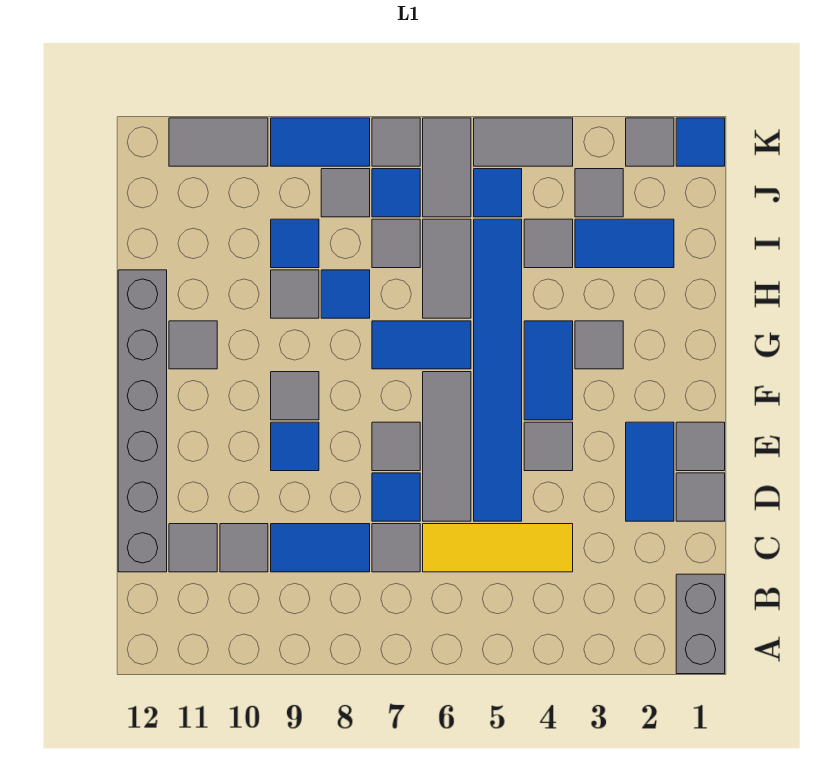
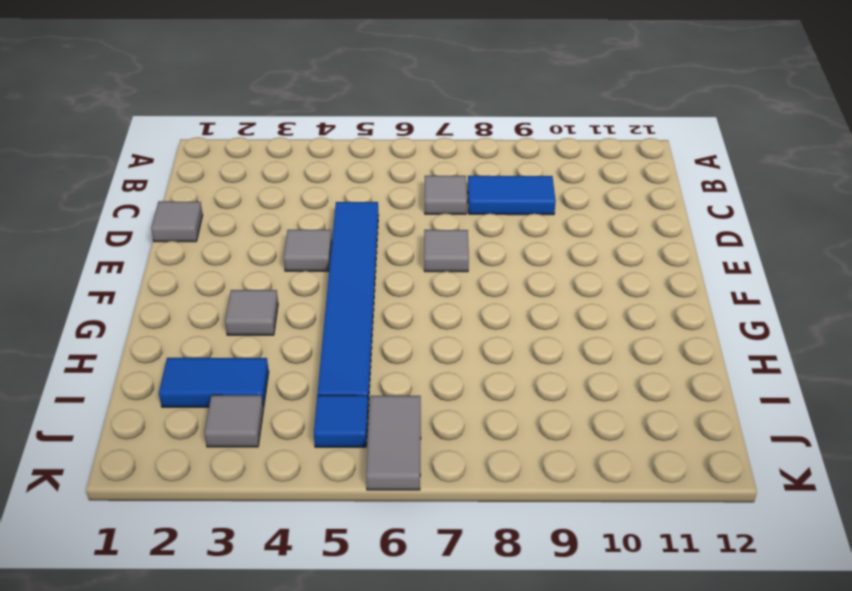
none -> grey 1x2 brick [676,574,725,674]
none -> yellow 1x3 tile [423,524,573,572]
none -> grey 1x1 tile [220,524,268,572]
none -> grey 1x1 tile [169,524,217,572]

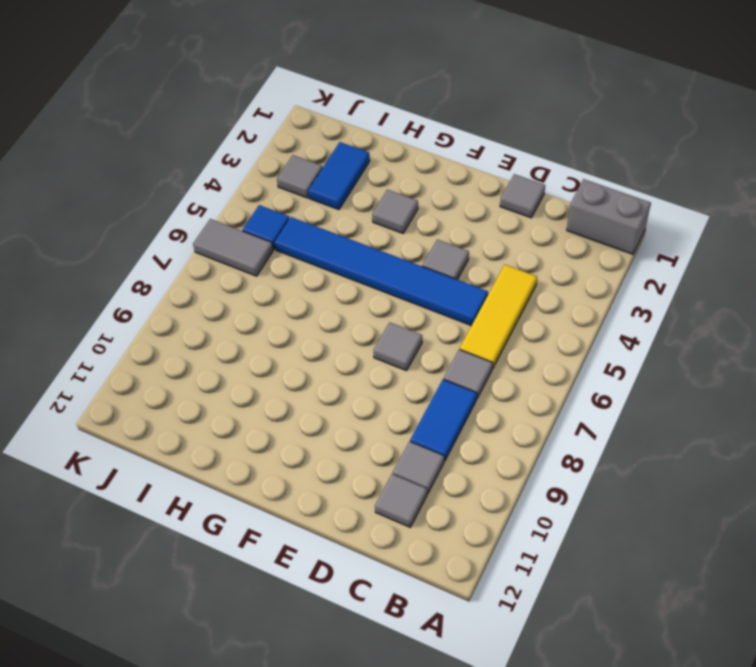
none -> grey 1x6 brick [118,270,167,572]
none -> blue 1x2 tile [626,422,674,521]
none -> grey 1x3 tile [423,372,471,521]
none -> blue 1x1 tile [372,473,420,521]

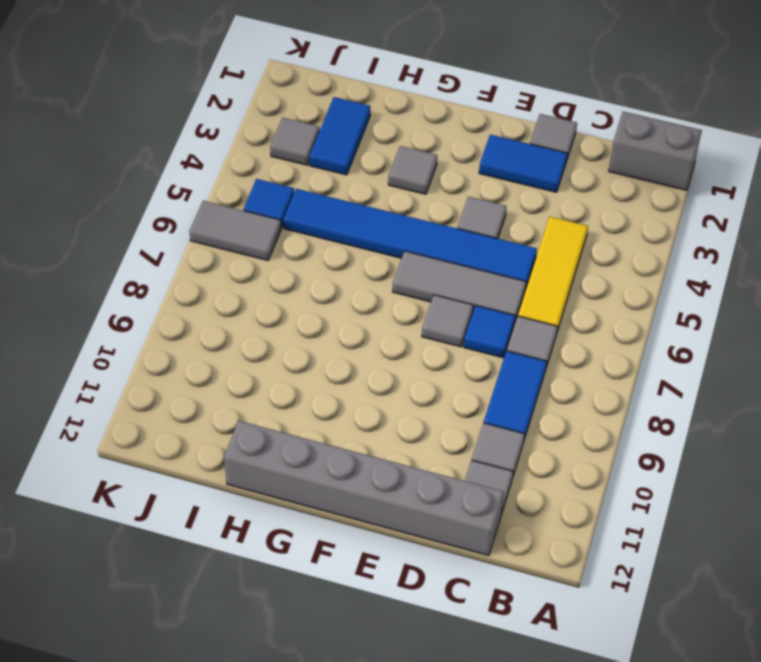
none -> grey 1x1 tile [676,422,725,471]
none -> blue 1x1 tile [271,422,319,471]
none -> blue 1x2 tile [524,321,573,420]
none -> grey 1x1 tile [271,372,319,420]

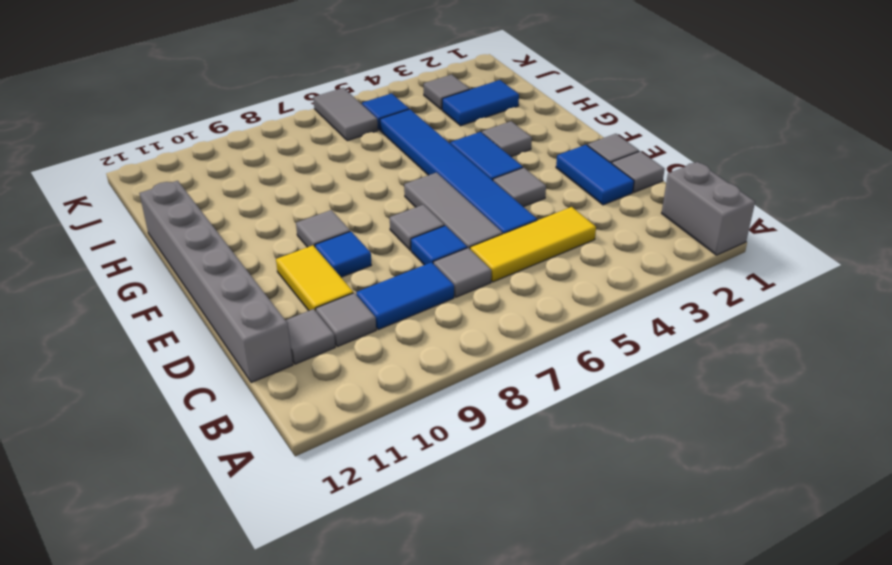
yellow 1x2 tile [276,245,353,311] -> none
none -> blue 1x2 tile [372,321,471,369]
none -> grey 1x1 tile [169,321,217,369]
none -> grey 1x2 tile [423,219,471,318]
none -> blue 1x1 tile [321,270,370,318]

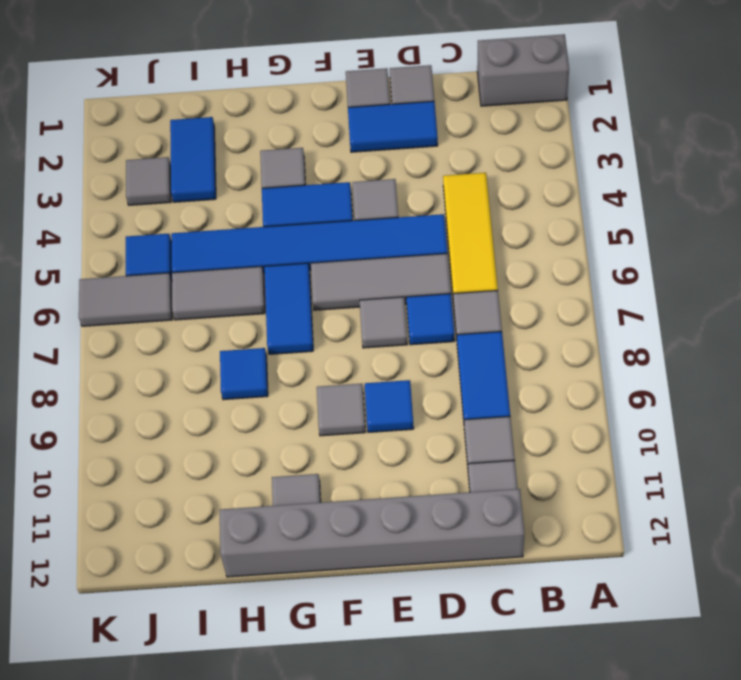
none -> grey 1x1 tile [271,270,319,318]
none -> grey 1x1 tile [524,219,573,268]
none -> grey 1x1 tile [372,219,420,268]
none -> blue 1x1 tile [271,219,319,268]

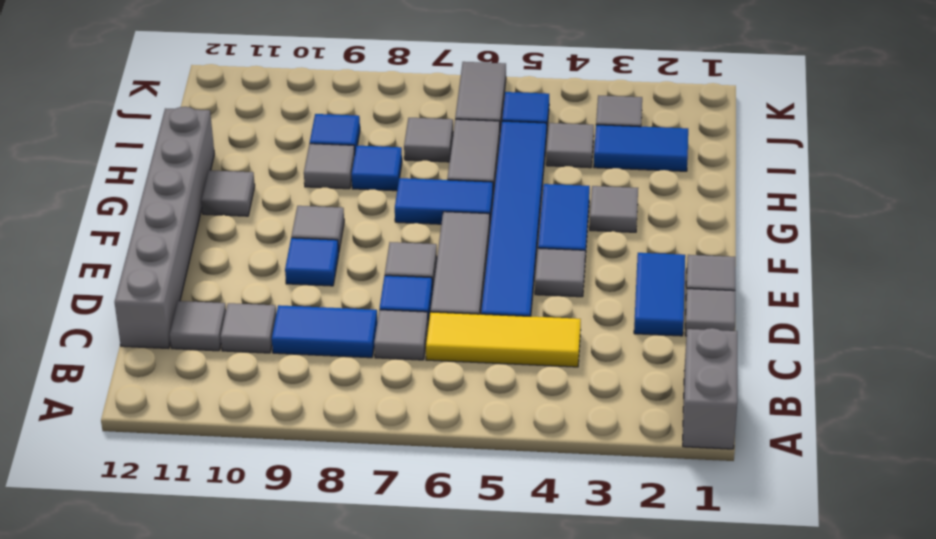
none -> blue 1x1 tile [372,169,420,217]
none -> grey 1x1 tile [321,169,370,217]
none -> blue 1x1 tile [676,118,725,166]
none -> grey 1x1 tile [626,118,674,166]

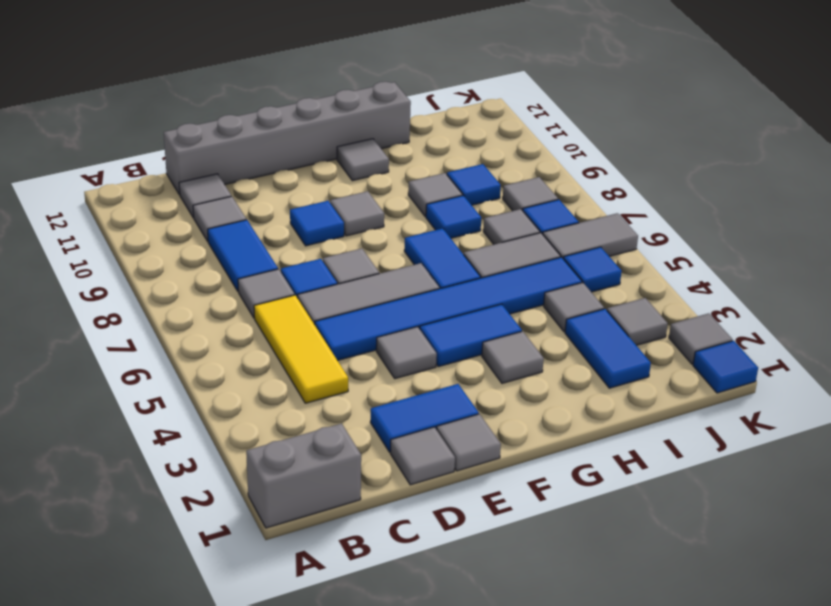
none -> grey 1x2 tile [474,118,573,166]
none -> grey 1x1 tile [372,118,420,166]
none -> blue 1x2 tile [271,118,370,166]
none -> grey 1x2 tile [169,118,268,166]

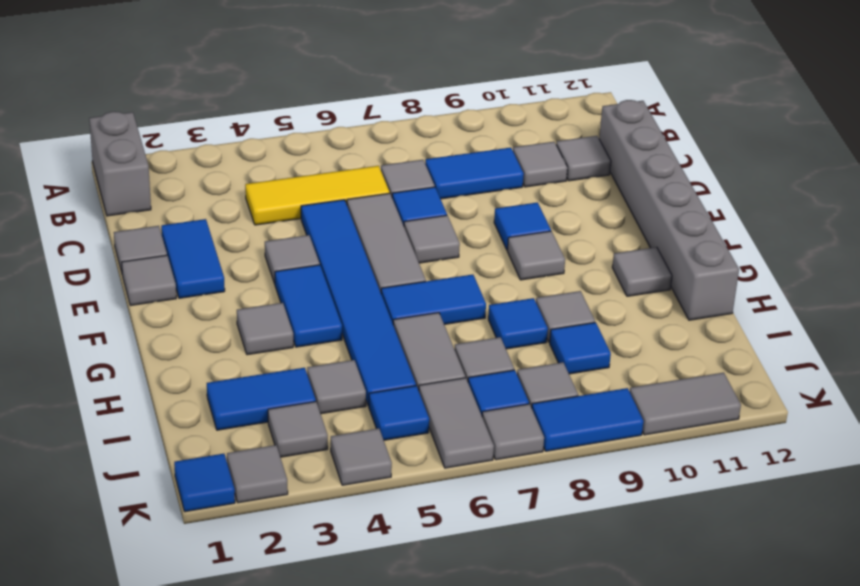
grey 1x1 tile [331,428,392,485] -> grey 1x2 tile [474,118,573,166]

